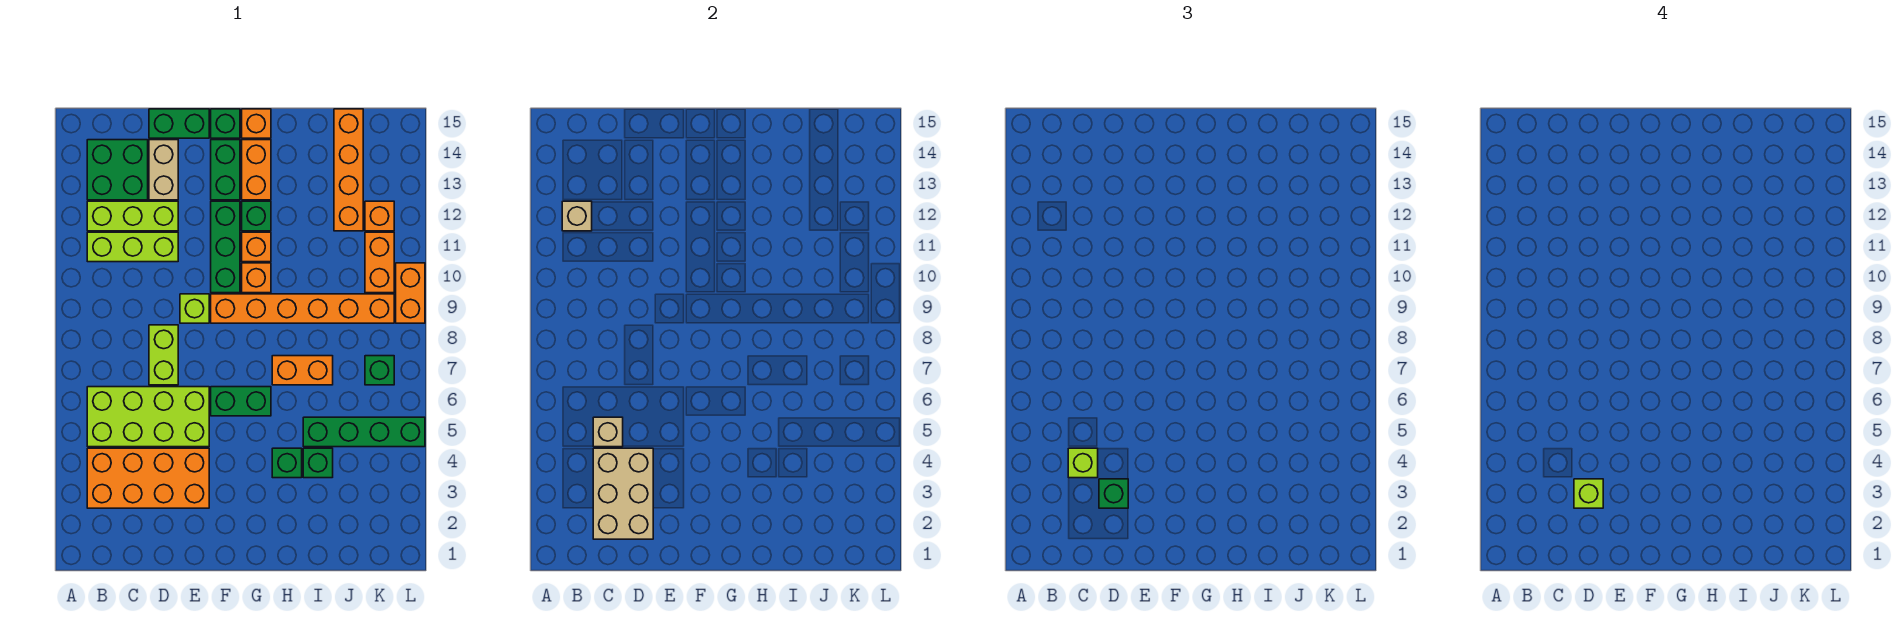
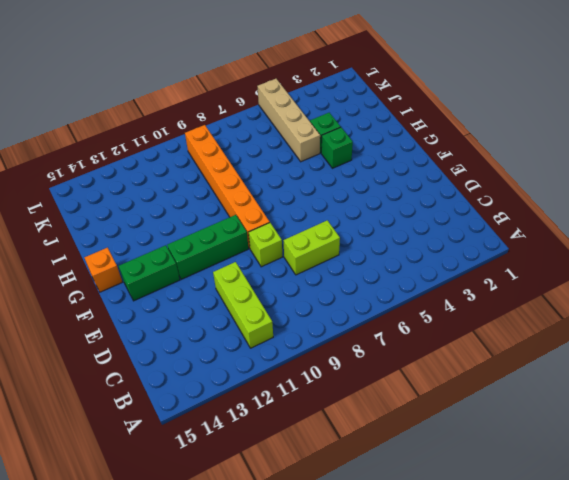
tan 1x4 brick [257,79,320,162] -> green 1x4 brick [303,417,425,447]
none -> orange 2x4 brick [87,448,209,508]
none -> lime 2x4 brick [87,387,209,447]
none -> lime 1x3 brick [87,201,178,231]
none -> green 2x2 brick [87,140,148,200]

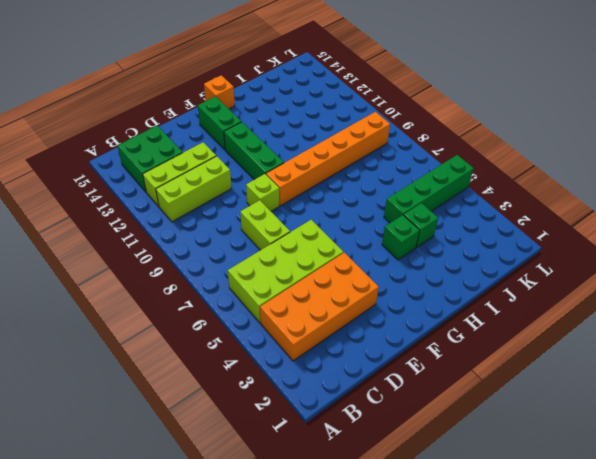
none -> tan 1x2 brick [149,140,178,200]
none -> green 1x2 brick [149,109,209,138]
none -> green 1x2 brick [211,387,271,416]
none -> green 1x1 brick [211,109,240,138]

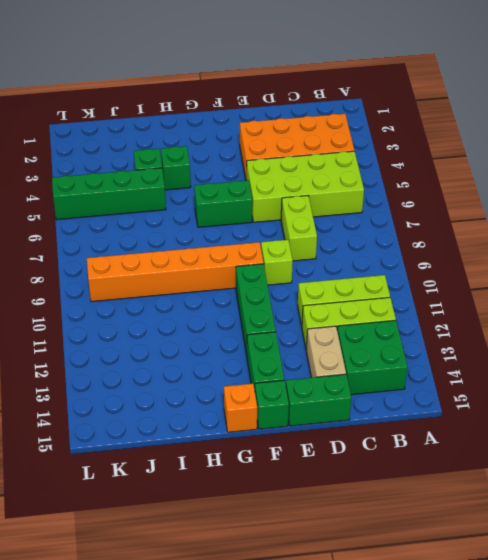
none -> orange 1x1 brick [242,263,271,293]
none -> orange 1x1 brick [242,232,271,262]
none -> green 1x1 brick [242,201,271,231]
none -> orange 1x2 brick [242,140,271,200]

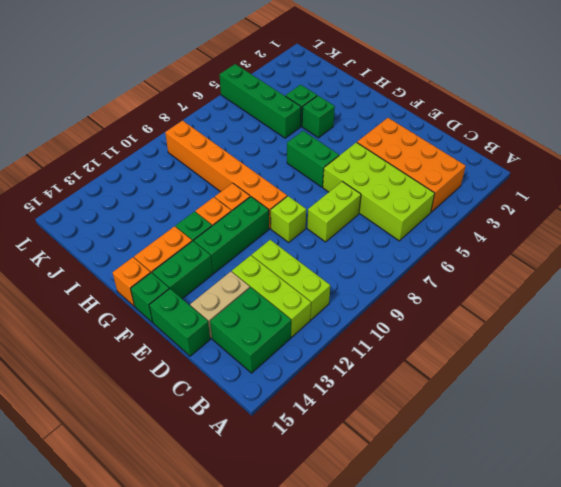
none -> orange 1x2 brick [272,356,333,385]
none -> orange 1x4 brick [334,109,363,231]
none -> green 1x1 brick [365,356,394,385]
none -> orange 1x2 brick [365,232,394,293]

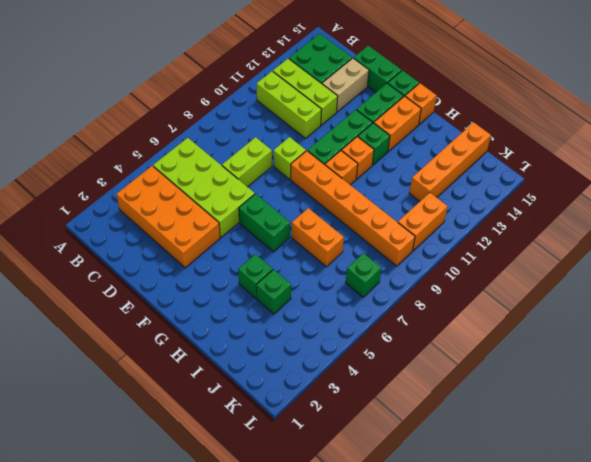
none -> green 1x4 brick [303,417,425,447]
none -> orange 1x1 brick [365,201,394,231]
none -> orange 1x2 brick [396,263,425,323]
none -> tan 1x1 brick [562,201,592,231]

